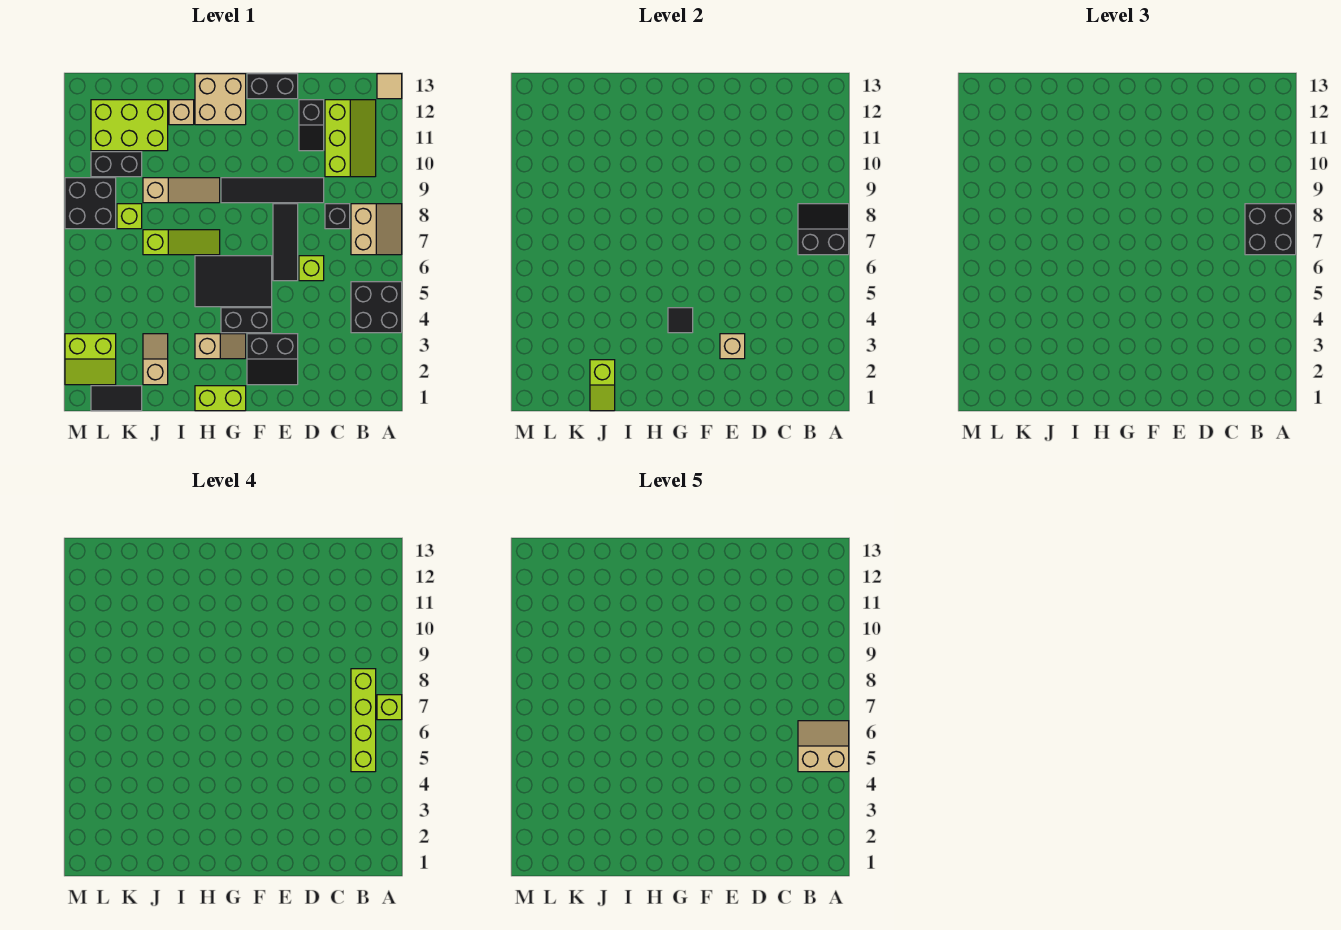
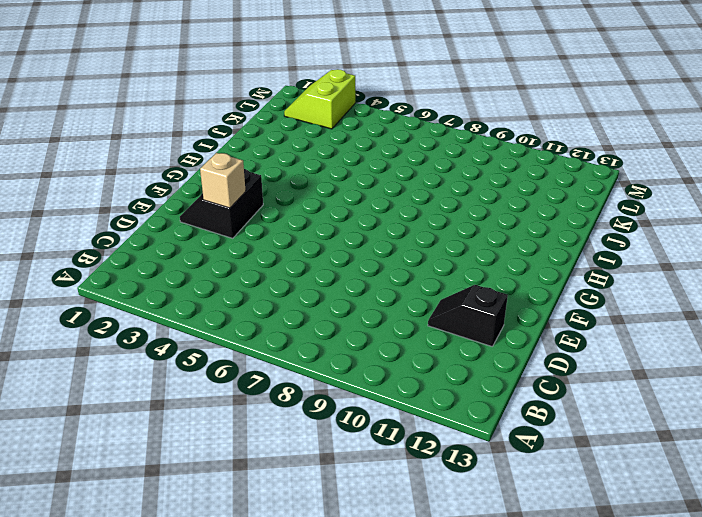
none -> black 2x2 brick [351,282,402,333]
none -> tan 2x2 slope [351,204,402,255]
none -> tan 1x1 tile [377,74,402,99]
none -> lime 2x3 slope [325,100,376,177]

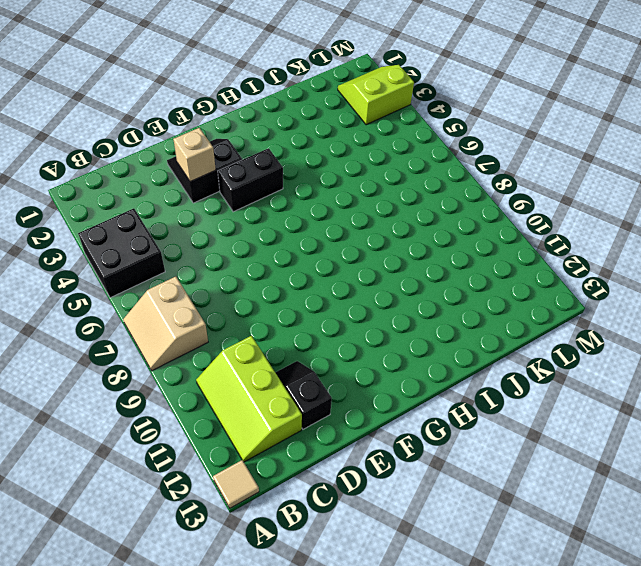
none -> black 1x1 brick [325,204,350,229]
none -> lime 1x1 brick [299,256,324,281]
none -> black 1x4 tile [221,178,324,203]
none -> black 1x3 tile [273,204,298,281]

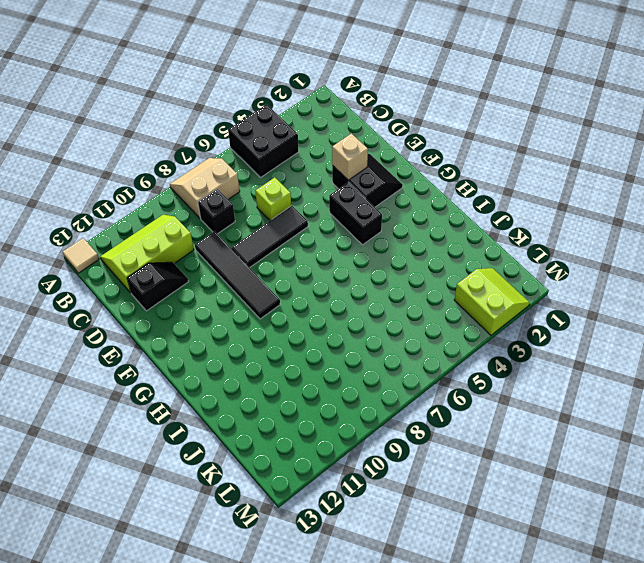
none -> black 1x2 brick [247,74,298,99]
none -> black 2x3 tile [195,256,272,307]
none -> lime 1x2 brick [195,386,246,411]
none -> tan 1x2 slope [195,334,246,359]

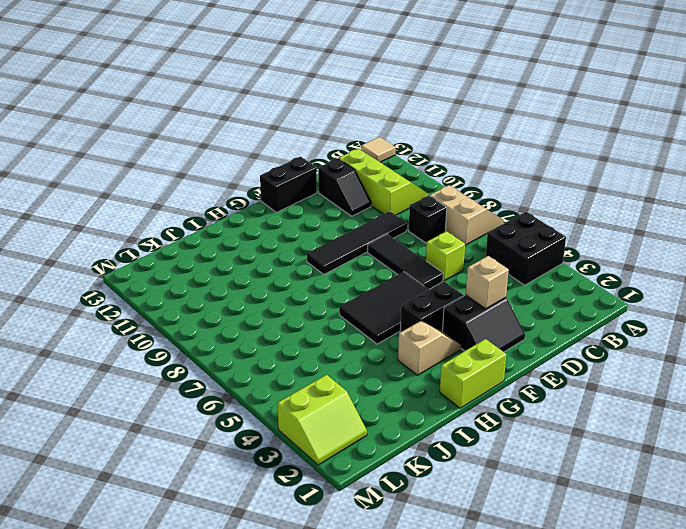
none -> tan 2x2 brick [195,74,246,125]
none -> lime 1x3 slope [143,230,220,255]
none -> tan 1x3 slope [143,178,220,203]
none -> tan 1x1 brick [169,100,194,125]

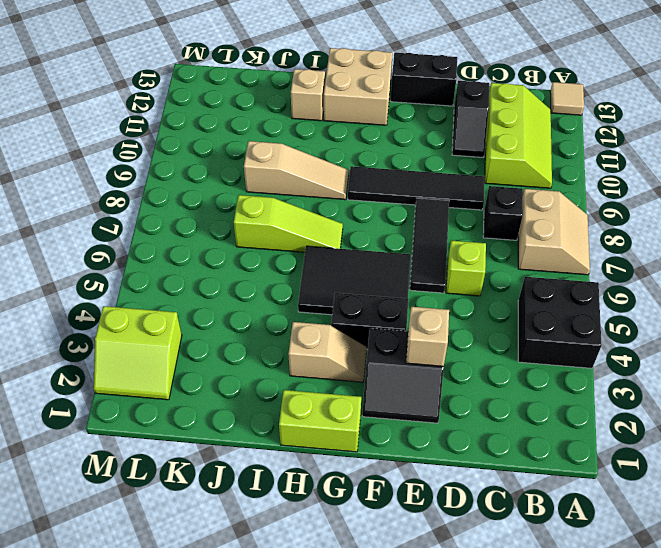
none -> tan 1x2 slope [143,334,168,385]
none -> lime 2x3 brick [91,100,168,151]
none -> black 1x2 tile [91,386,142,411]
none -> lime 1x1 brick [117,204,142,229]

